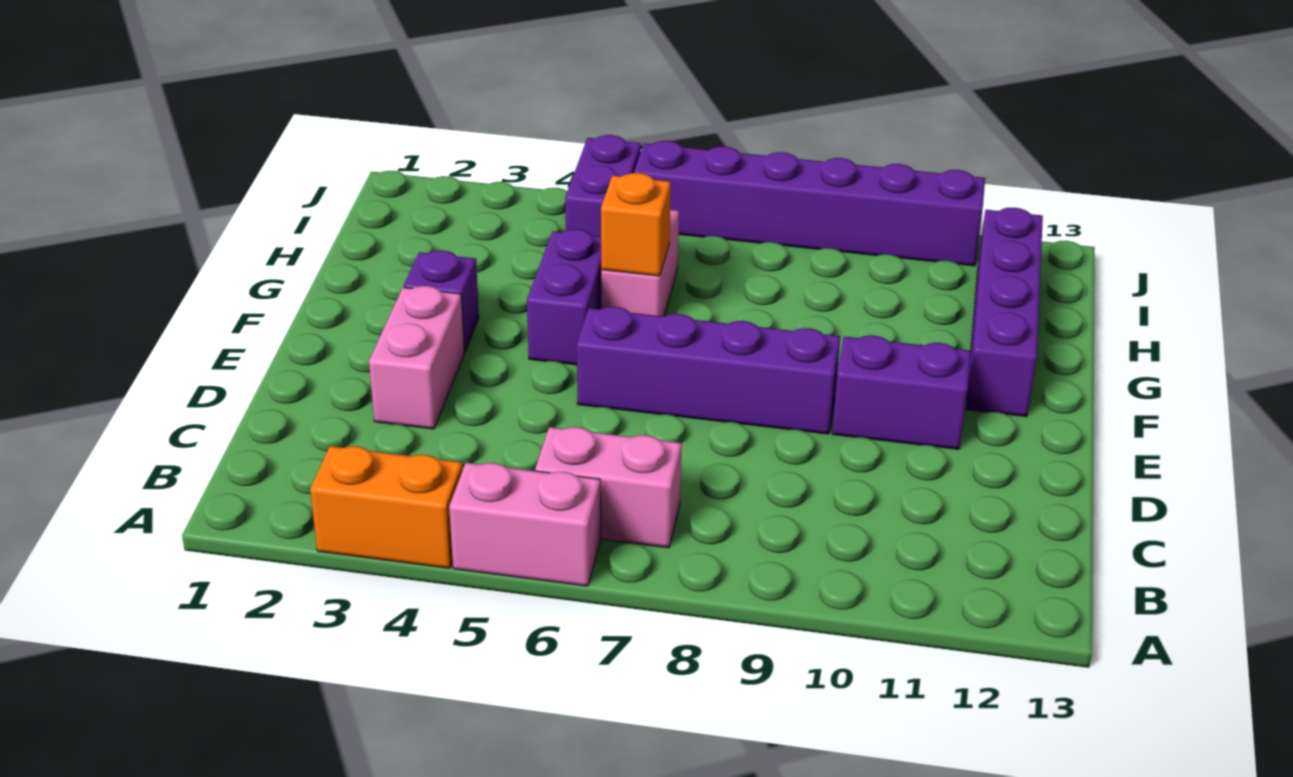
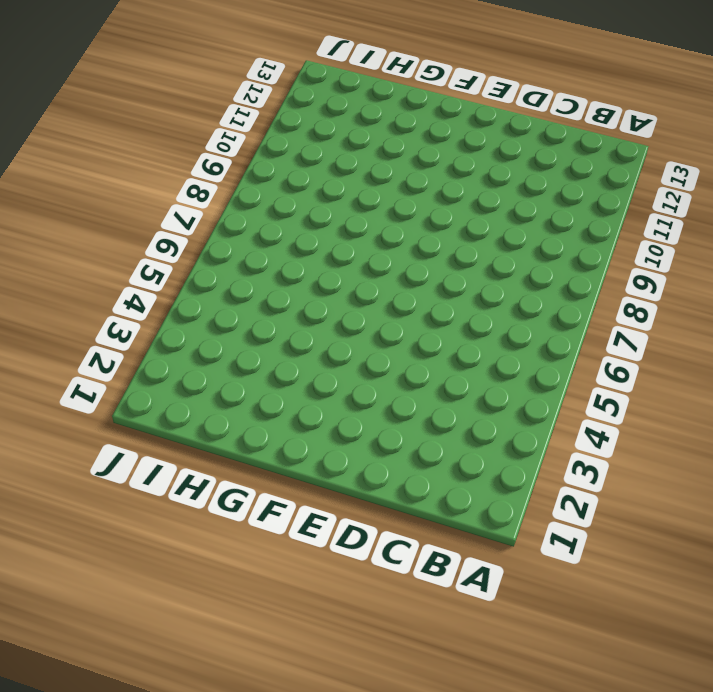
none -> orange 1x2 brick [310,446,463,569]
none -> pink 1x2 brick [449,463,601,586]
none -> pink 1x2 brick [535,427,682,548]

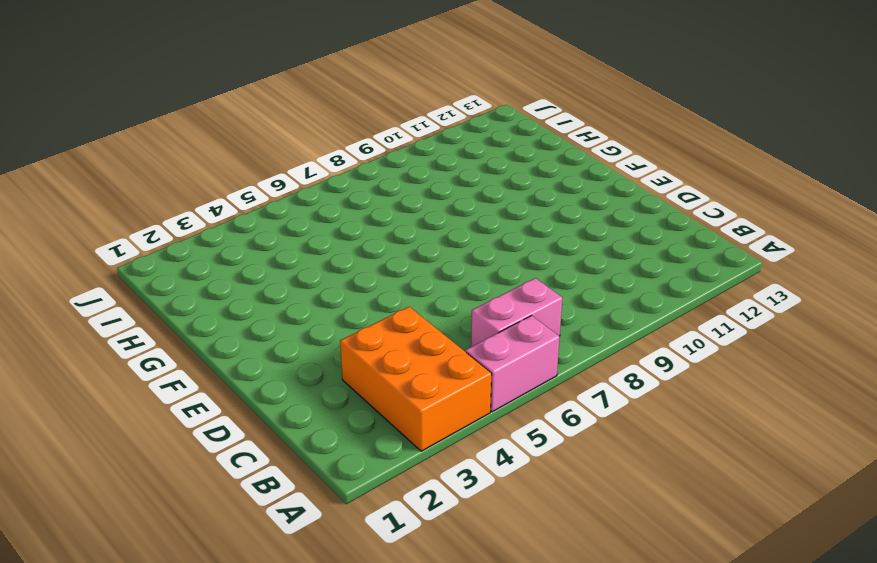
orange 2x3 brick [340,307,492,451] -> orange 1x2 brick [310,446,463,569]
none -> pink 1x2 brick [369,286,464,429]
none -> purple 1x4 brick [577,307,840,434]
none -> purple 1x2 brick [832,335,971,449]

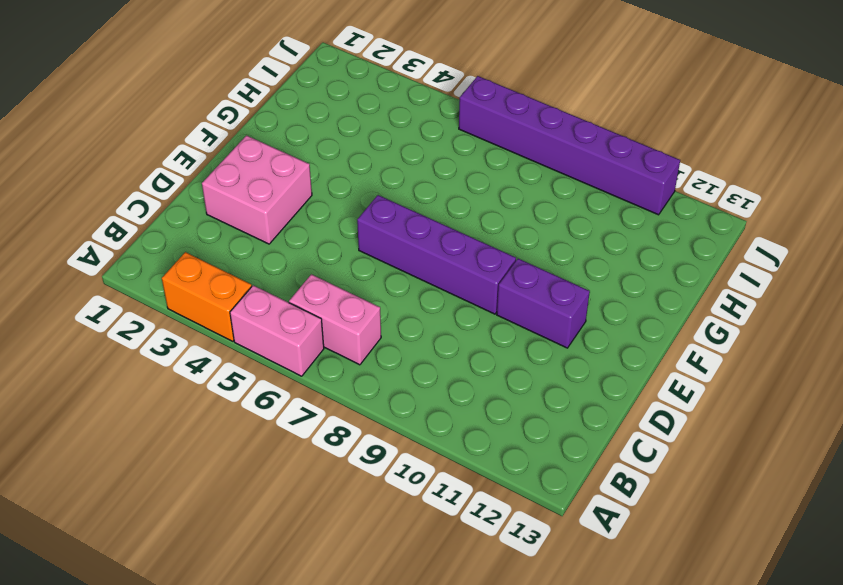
pink 2x2 brick [202,136,312,244] -> pink 1x2 brick [369,286,464,429]
none -> purple 1x1 brick [404,250,479,352]
none -> purple 1x2 brick [527,229,601,365]
none -> purple 1x4 brick [966,208,1043,417]

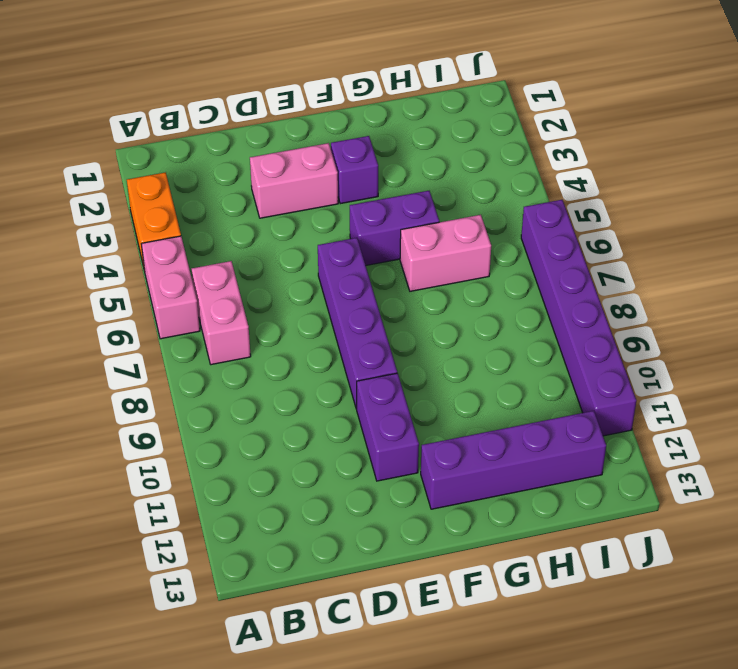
none -> purple 1x2 brick [565,135,641,236]
none -> orange 1x1 brick [601,173,671,276]

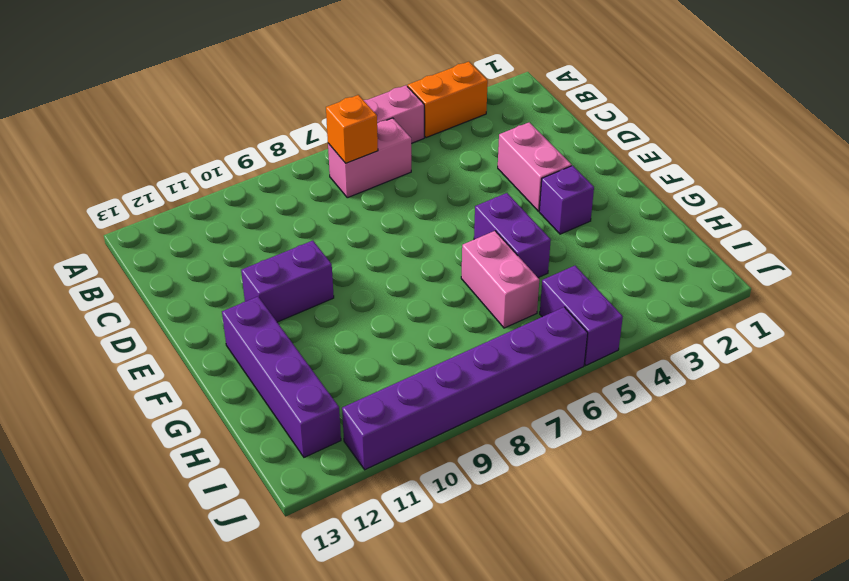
orange 1x1 brick [326,95,378,163] -> orange 1x1 brick moved to [601,173,671,276]
none -> purple 1x4 brick [577,307,840,434]

